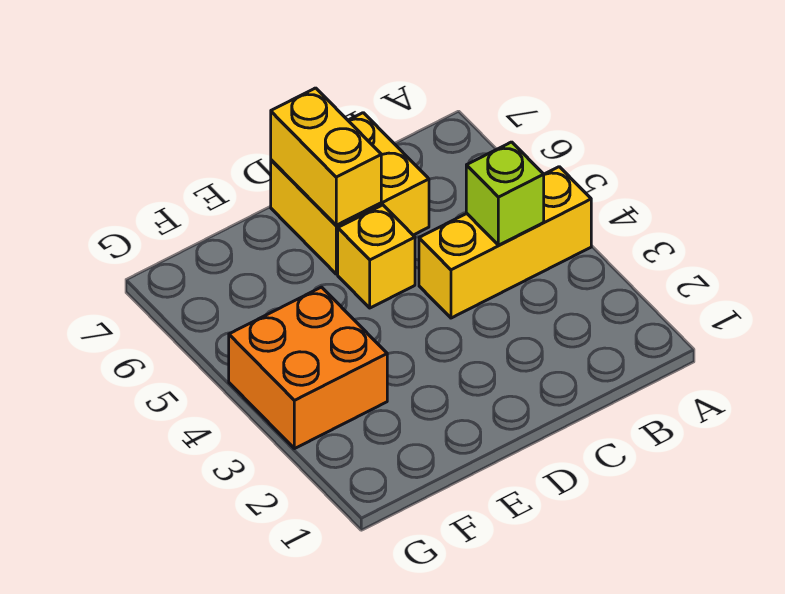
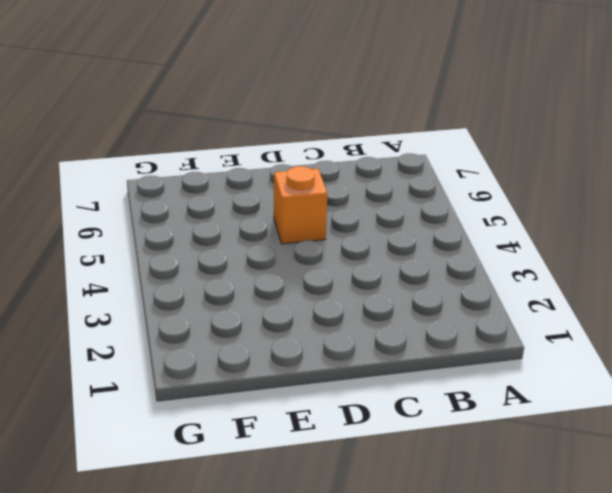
orange 1x1 brick [274,166,327,244] -> yellow 1x1 brick [338,205,415,308]
none -> yellow 1x3 brick [419,167,591,318]
none -> yellow 2x2 brick [271,113,429,274]

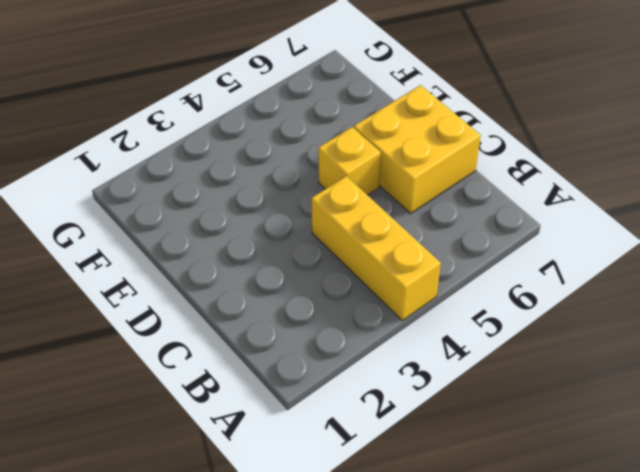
none -> orange 2x2 brick [229,287,387,449]
none -> lime 1x1 brick [466,142,544,245]

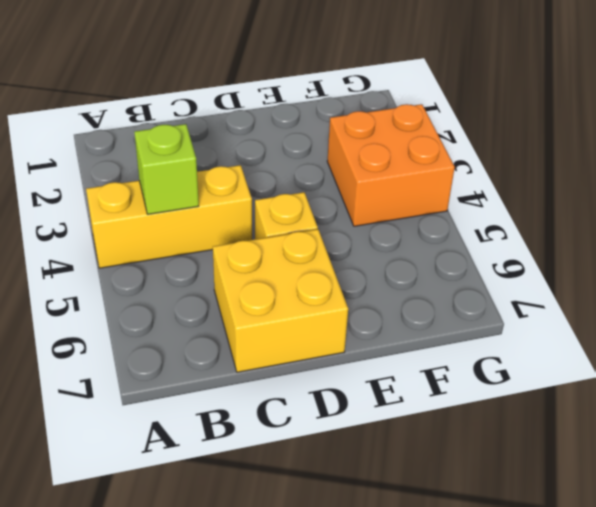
none -> yellow 1x2 brick [271,88,381,225]

